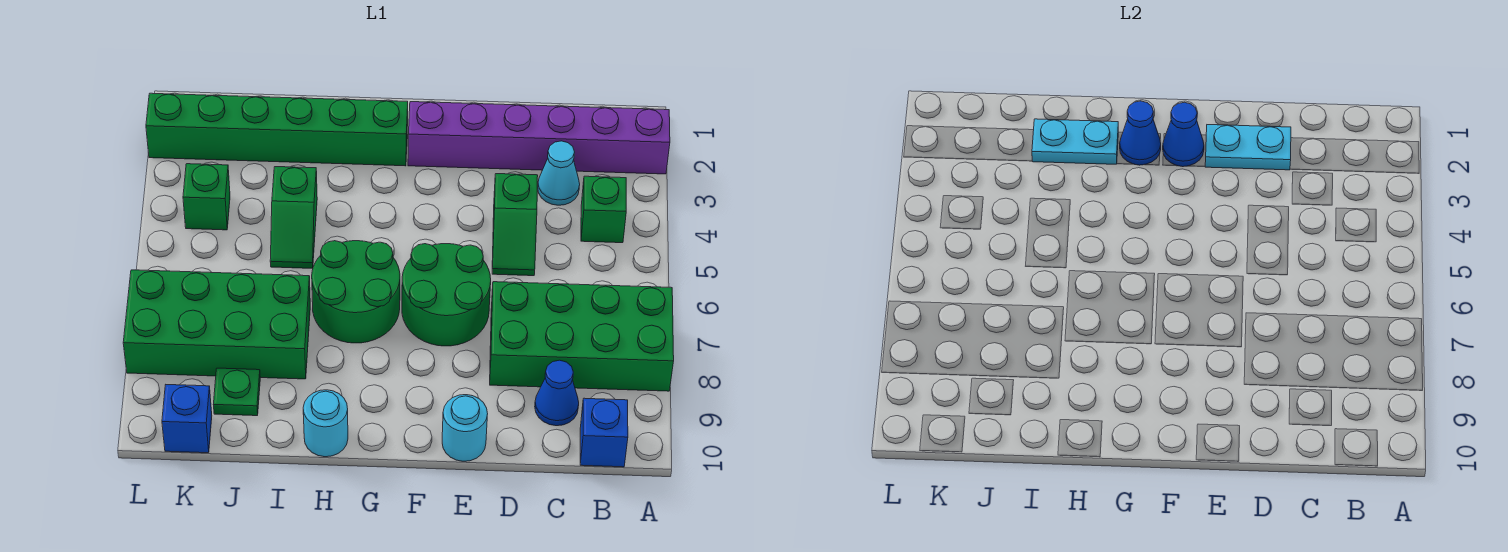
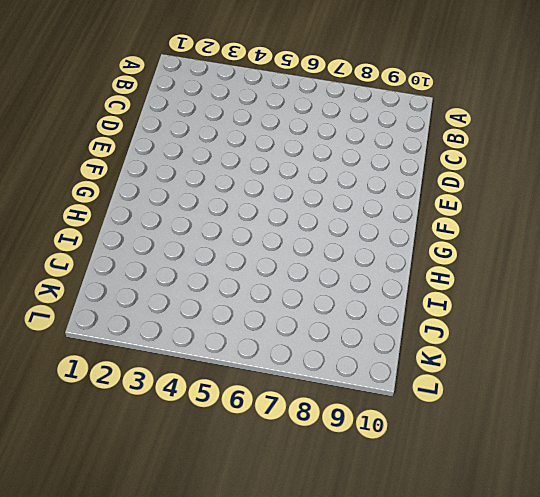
none -> purple 1x6 brick [408,102,670,174]
none -> green 2x4 brick [490,282,674,391]
none -> green 1x1 brick [581,176,626,243]

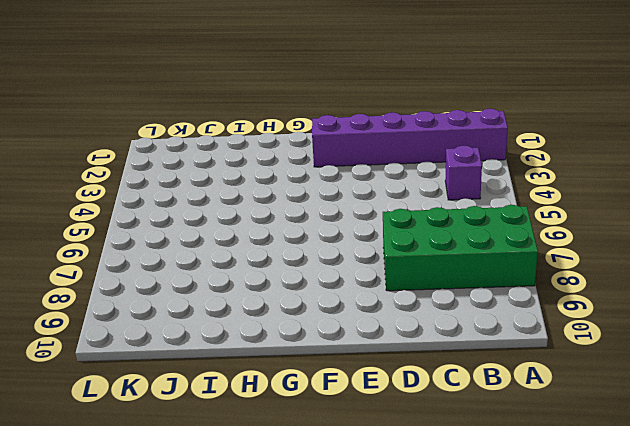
purple 1x1 brick [445,146,482,200] -> green 1x1 brick [581,176,626,243]
none -> blue 1x1 brick [580,398,628,467]
none -> cyan 1x1 cone [538,141,580,205]
none -> blue 1x1 cone [535,360,579,426]

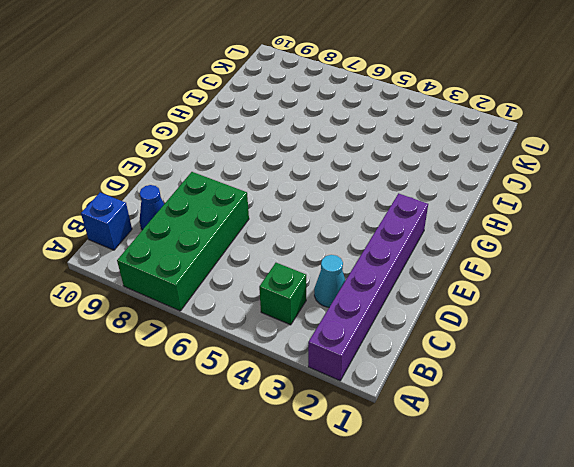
none -> green 1x2 slope [492,174,538,276]
none -> green 2x2 round brick [402,244,491,346]
none -> cyan 1x1 round brick [442,395,488,461]

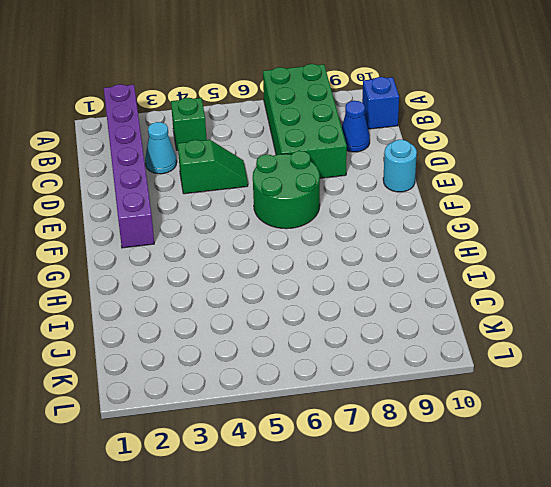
none -> green 1x6 brick [146,93,408,166]
none -> green 2x2 round brick [312,241,400,343]
none -> cyan 1x1 round brick [303,390,348,457]

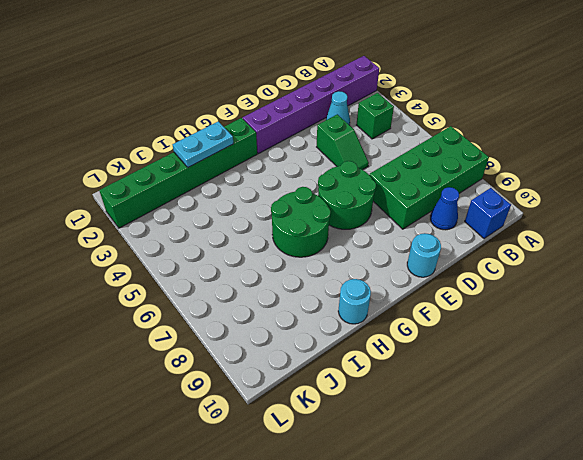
none -> green 1x2 slope [270,167,317,268]
none -> green 2x4 brick [123,270,310,379]
none -> green 1x1 plate [213,368,260,416]

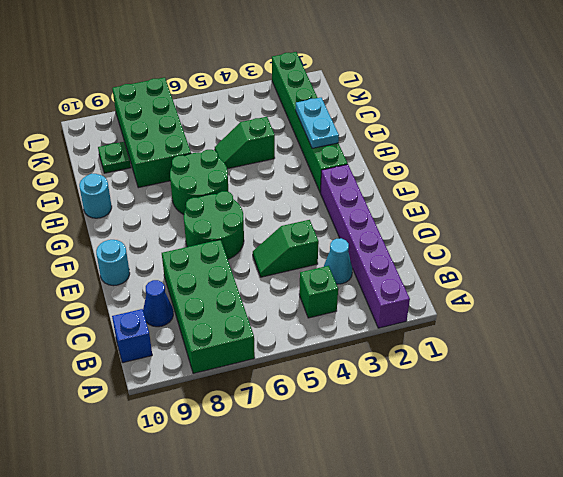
none -> green 1x1 brick [183,164,230,230]
none -> blue 1x1 brick [162,385,212,453]
none -> cyan 1x2 plate [1205,125,1291,170]

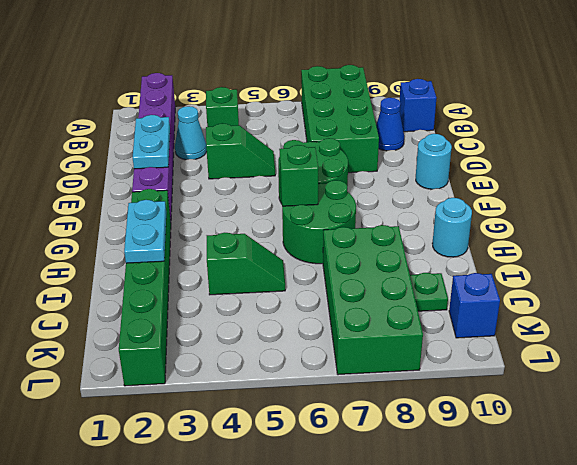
green 1x1 brick [279,145,318,206] -> green 1x1 brick moved to [183,164,230,230]
none -> blue 1x1 cone [1163,102,1204,167]
none -> blue 1x1 cone [1120,101,1161,165]

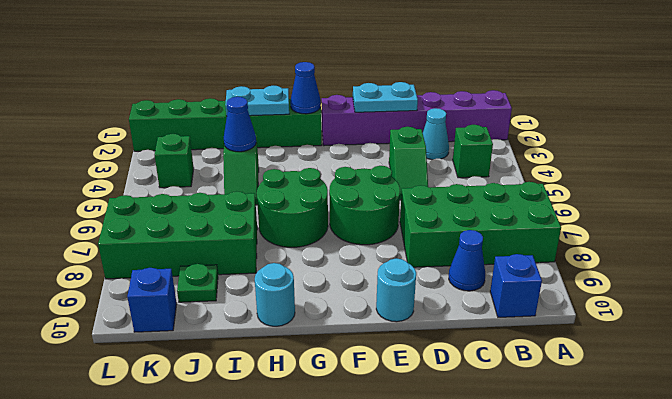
blue 1x1 cone [224,97,256,152] -> blue 1x1 cone moved to [1163,102,1204,167]

